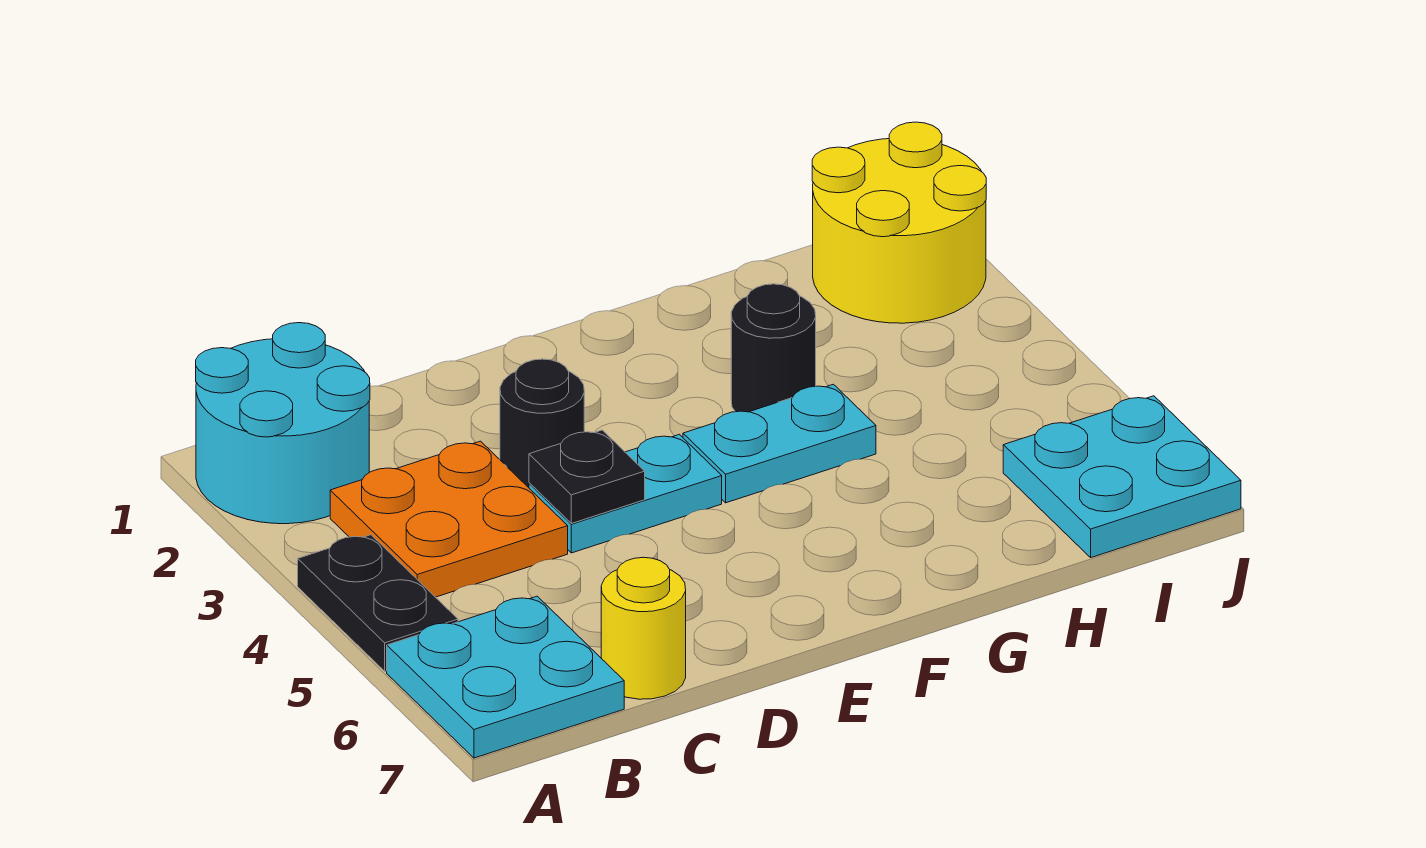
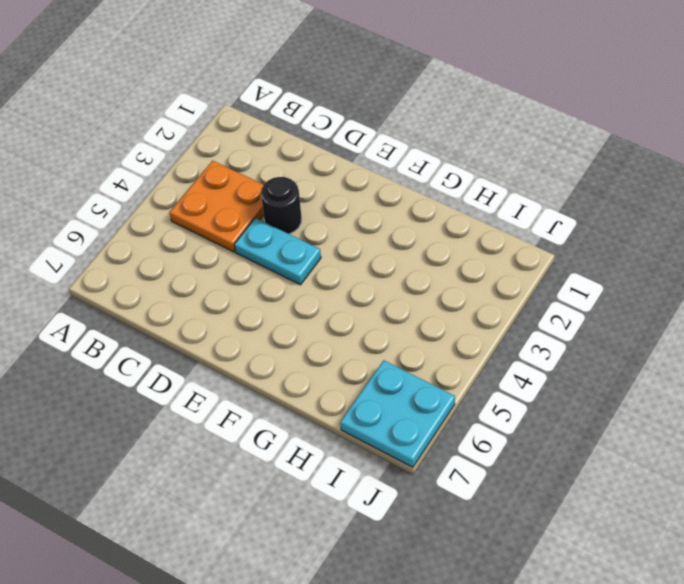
none -> cyan 2x2 round brick [196,323,370,524]
none -> black 1x2 plate [298,535,458,671]
none -> cyan 2x2 plate [387,596,624,758]

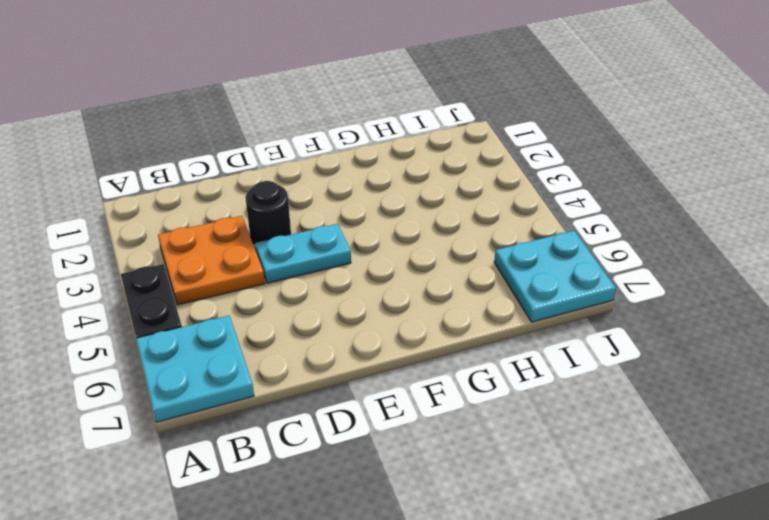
none -> cyan 2x2 round brick [196,323,370,524]
none -> yellow 1x1 round brick [601,557,686,699]
none -> cyan 1x2 plate [683,384,876,503]

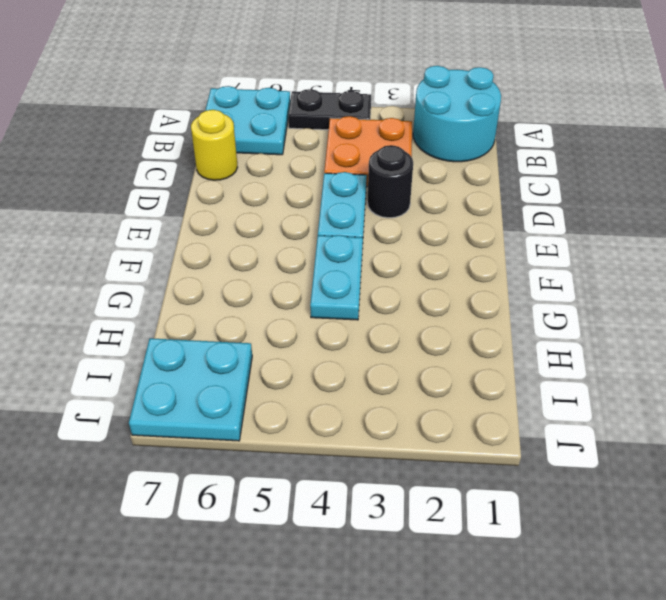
none -> black 1x1 round brick [731,284,816,412]
none -> yellow 2x2 round brick [812,122,986,323]
none -> black 1x1 plate [529,430,645,523]

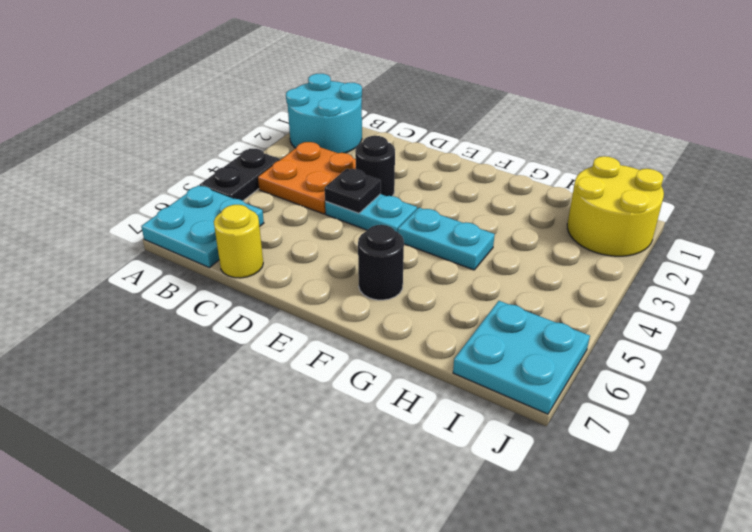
black 1x1 round brick [358,225,404,300] -> black 1x1 round brick moved to [731,284,816,412]

